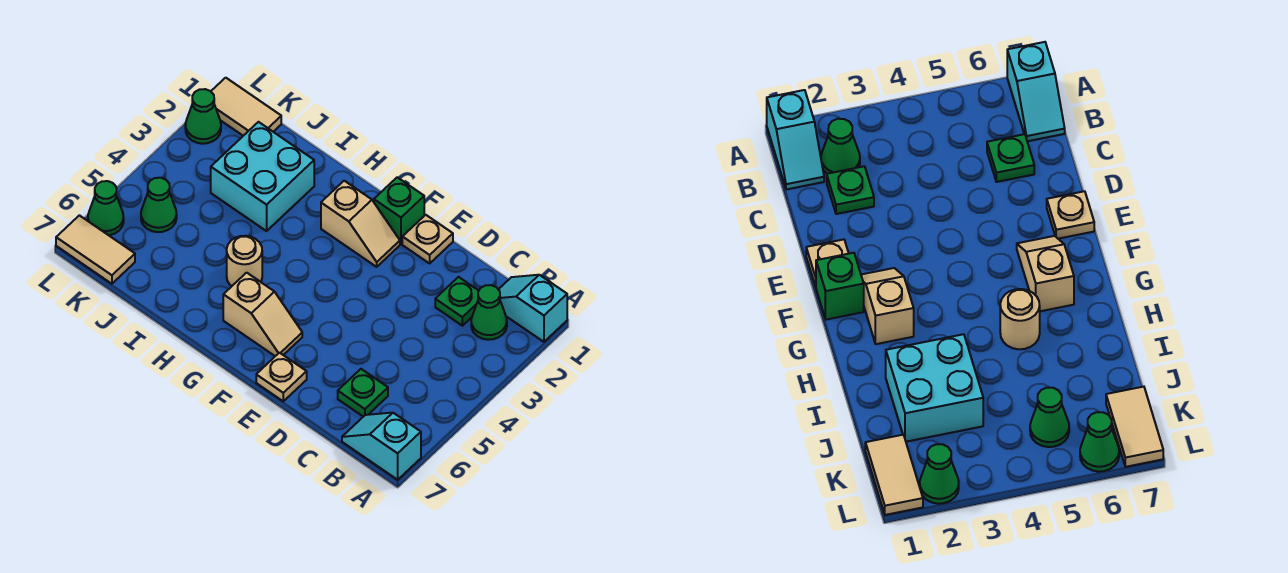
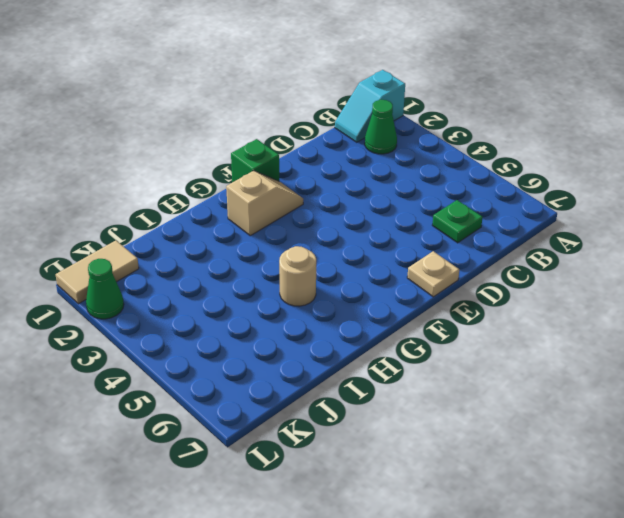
none -> cyan 1x2 slope [342,413,421,480]
none -> green 1x1 plate [435,277,478,326]
none -> tan 1x1 plate [402,215,453,263]

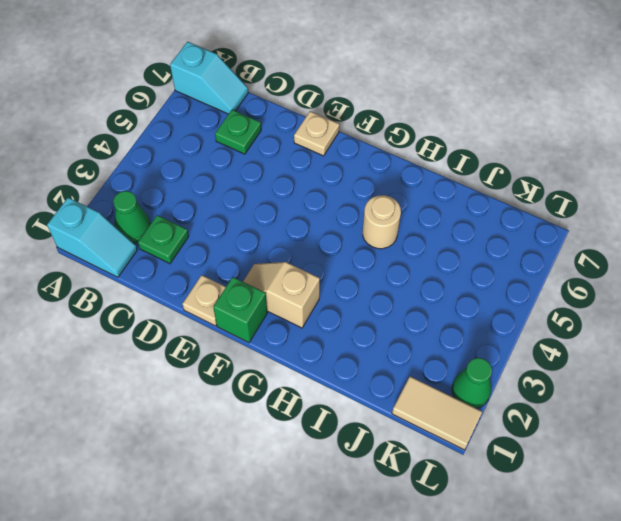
none -> tan 1x2 slope [223,273,302,356]
none -> cyan 2x2 brick [211,122,314,231]
none -> green 1x1 cone [141,178,177,232]

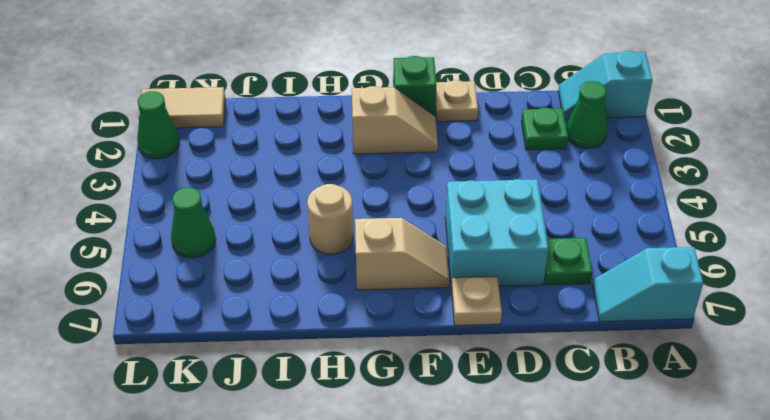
cyan 2x2 brick [445,179,548,287] -> cyan 2x2 brick moved to [211,122,314,231]
none -> tan 1x2 tile [56,215,135,284]
none -> green 1x1 cone [88,181,124,235]

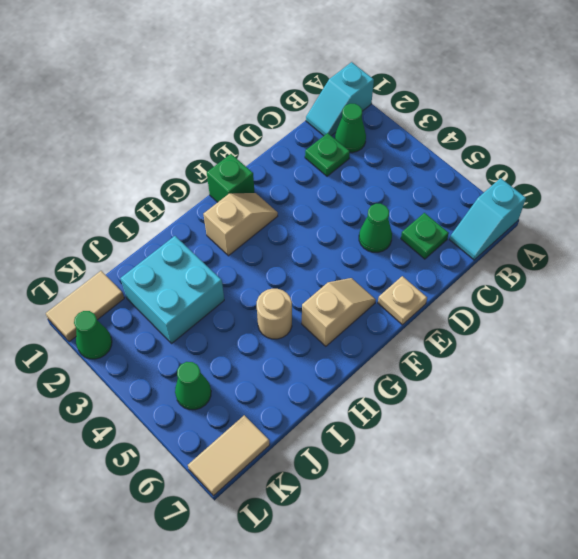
green 1x1 cone [359,204,392,252] -> green 1x1 cone moved to [88,181,124,235]
none -> tan 1x1 plate [402,215,453,263]

